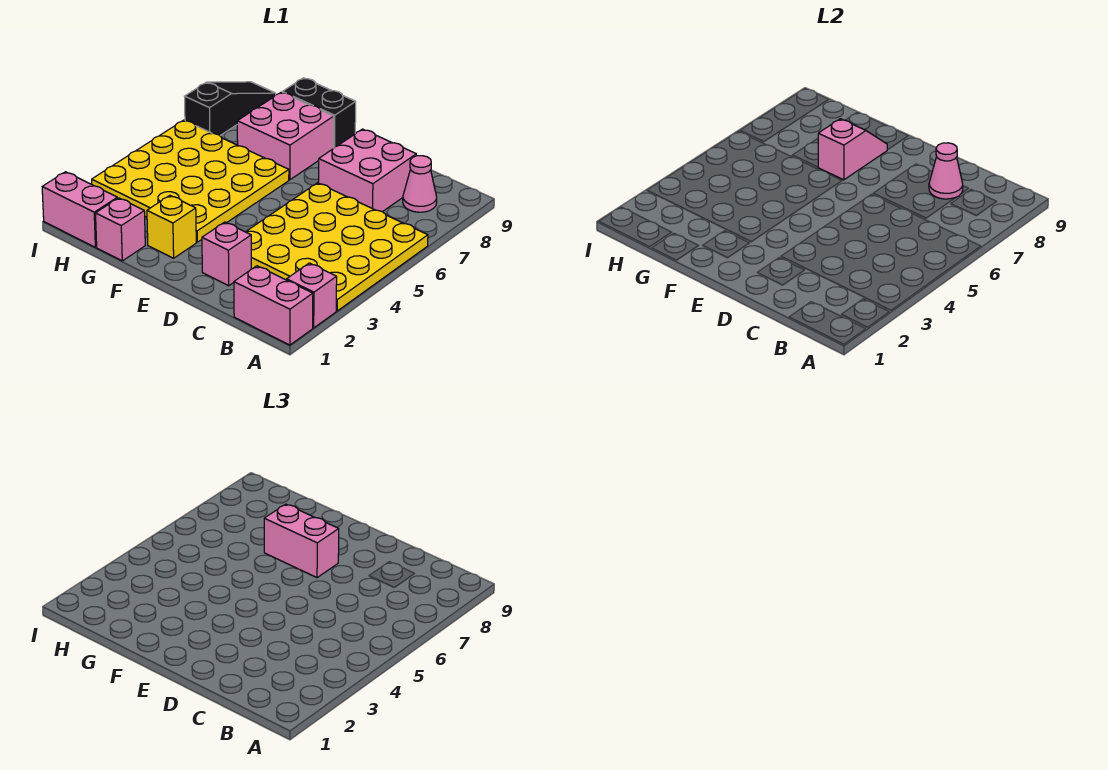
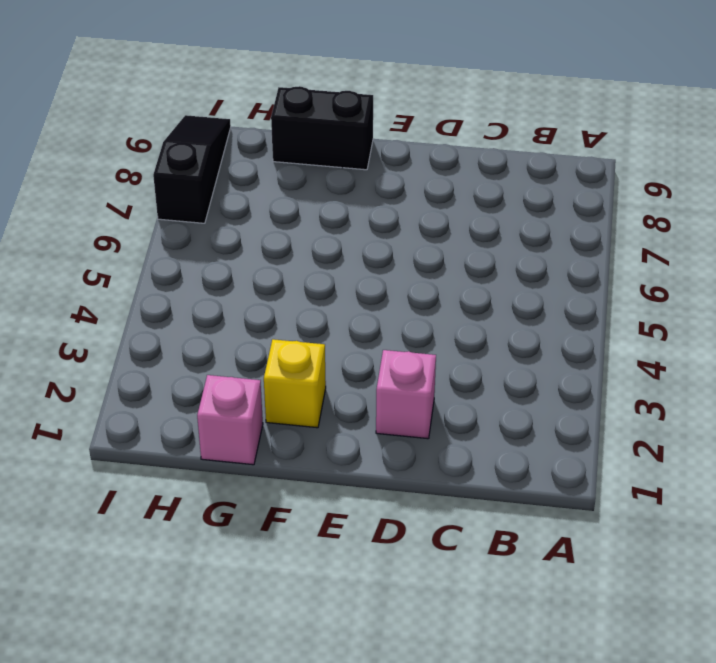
none -> pink 1x2 brick [234,266,313,345]
none -> pink 1x1 brick [287,263,337,328]
none -> yellow 4x4 plate [246,183,428,311]

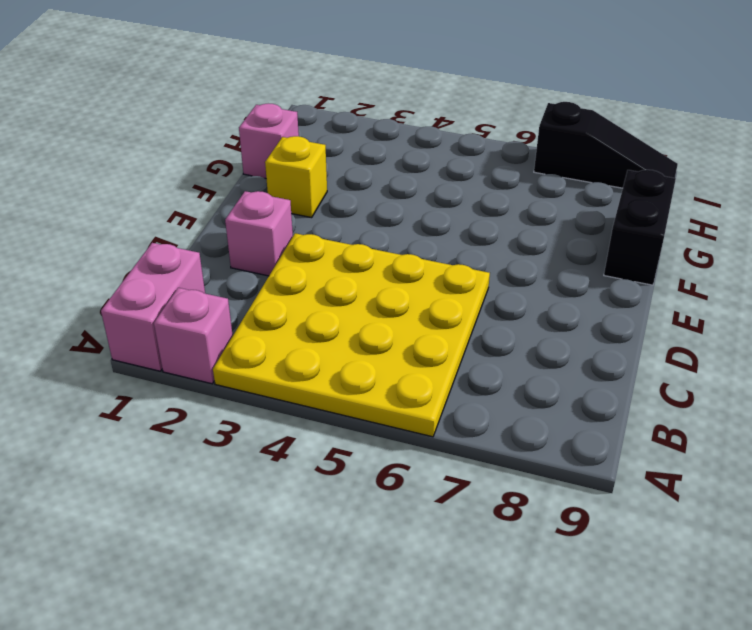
none -> pink 1x1 cone [403,156,437,212]
none -> pink 2x2 brick [318,129,416,212]
none -> yellow 4x4 plate [92,120,289,242]

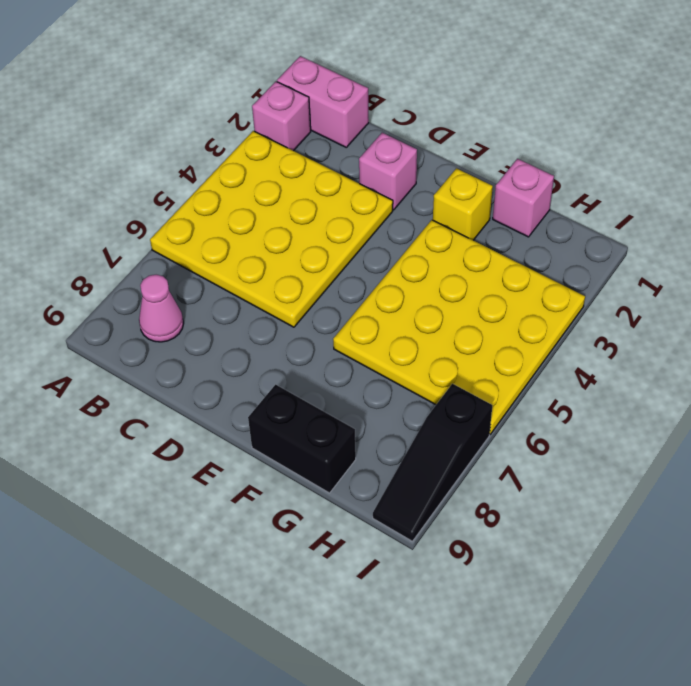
none -> pink 2x2 brick [318,129,416,212]
none -> pink 2x2 brick [237,92,334,180]
none -> pink 1x2 brick [42,172,117,247]

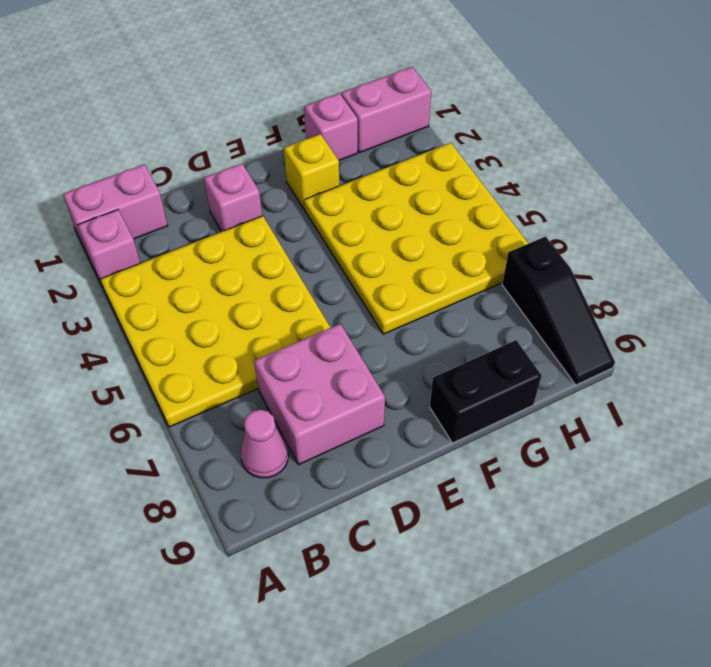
none -> pink 2x2 brick [237,92,334,180]
none -> pink 1x1 cone [929,143,963,199]
none -> pink 1x2 slope [818,119,887,180]

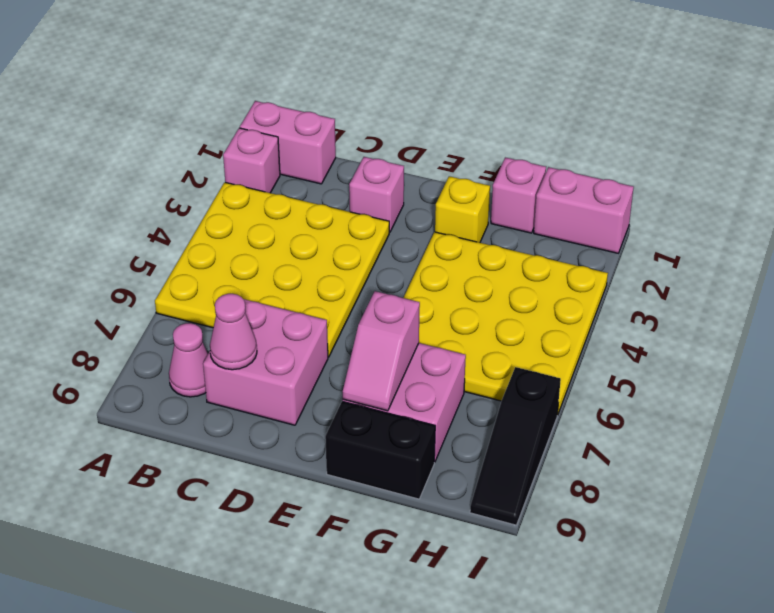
none -> pink 1x2 brick [264,504,339,578]

